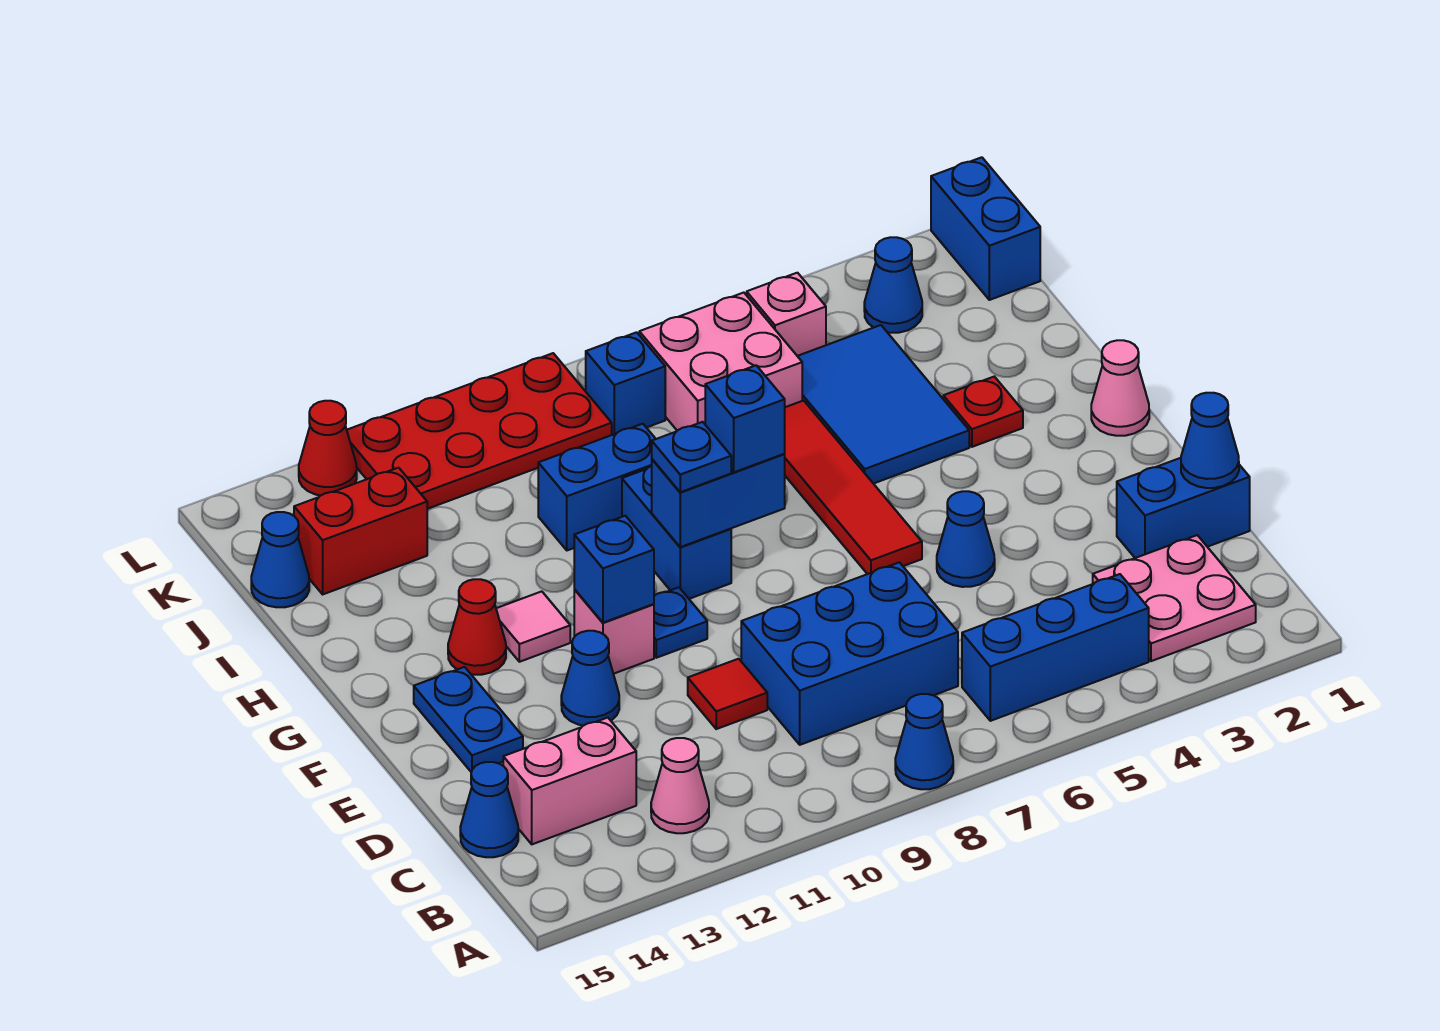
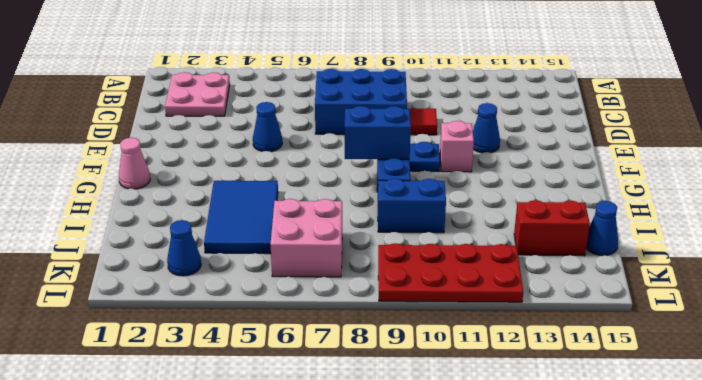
none -> blue 1x1 cone [895,694,953,789]
none -> blue 1x3 brick [962,574,1149,721]
none -> pink 1x1 cone [651,738,709,833]
none -> pink 1x2 brick [503,718,636,844]

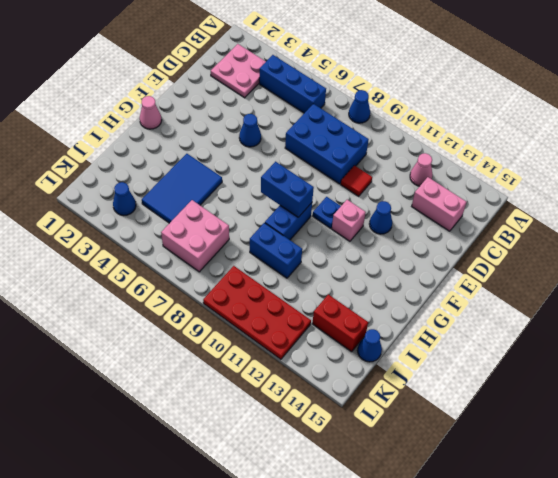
none -> blue 1x1 cone [460,762,518,857]
none -> blue 1x2 brick [1117,458,1250,558]
none -> blue 1x2 plate [414,667,523,772]
none -> red 1x4 tile [785,401,922,574]

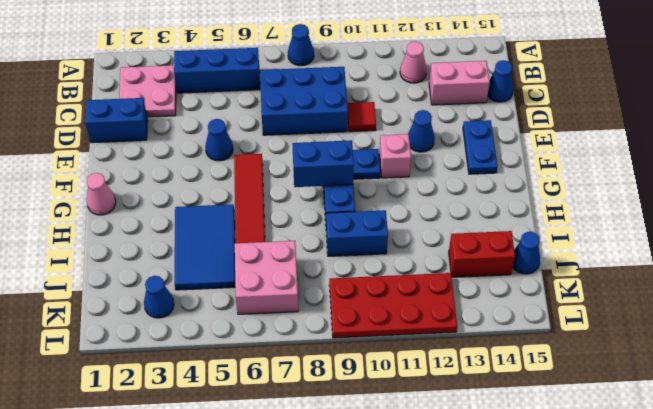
none -> pink 1x1 tile [496,591,570,662]
none -> red 1x1 cone [448,579,506,675]
none -> red 1x1 plate [943,377,1023,447]
none -> blue 1x2 brick [931,157,1040,300]

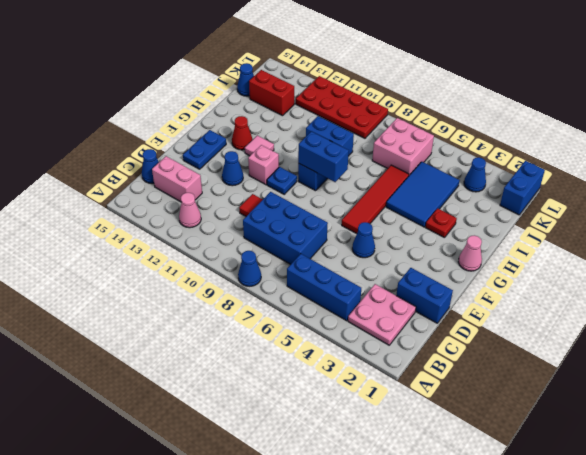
none -> pink 1x1 brick [747,273,826,356]
none -> blue 1x1 brick [586,332,665,435]
none -> red 1x1 cone [299,401,357,496]
none -> blue 1x1 cone [1181,393,1239,488]

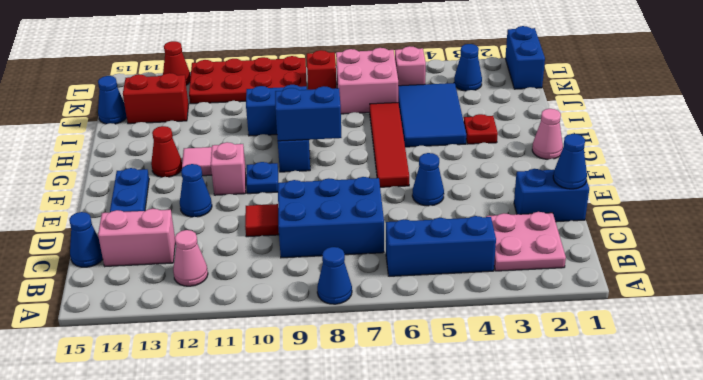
red 1x1 brick [307,50,336,90] -> blue 1x1 brick [586,332,665,435]
none -> blue 1x1 brick [574,516,654,623]
none -> blue 1x1 brick [705,365,785,472]
none -> blue 1x1 plate [652,422,731,492]

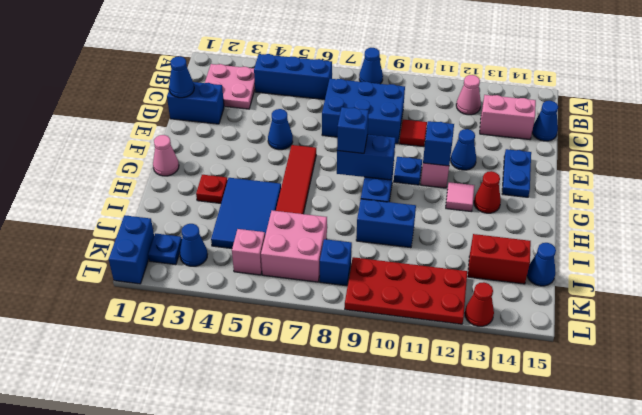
blue 1x1 plate [148,233,182,265] -> blue 1x1 plate moved to [652,422,731,492]

